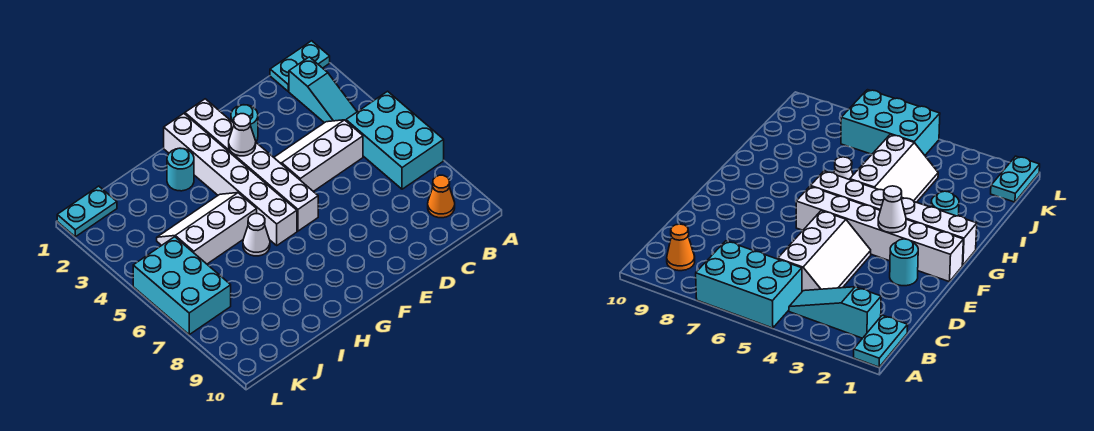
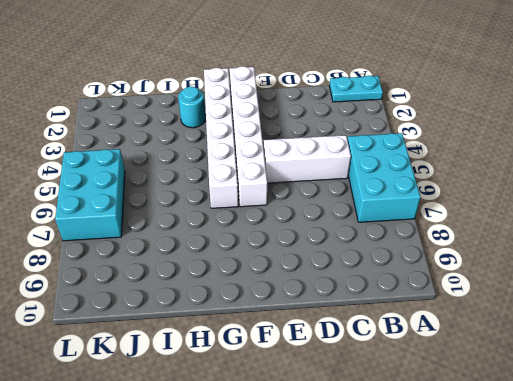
none -> cyan 1x3 slope [289,57,357,123]
none -> orange 1x1 cone [428,175,455,218]
none -> cyan 1x1 round brick [231,105,258,141]

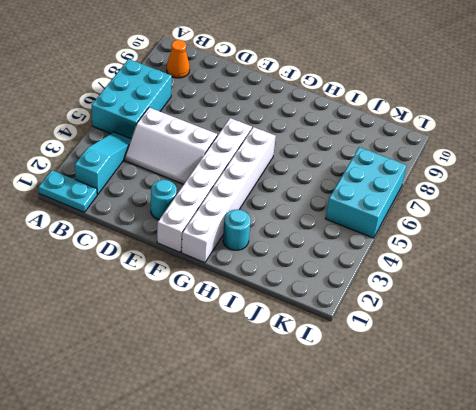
none -> white 2x3 slope [157,193,257,264]
none -> white 1x1 cone [243,214,270,256]
none -> cyan 1x2 plate [57,186,117,237]

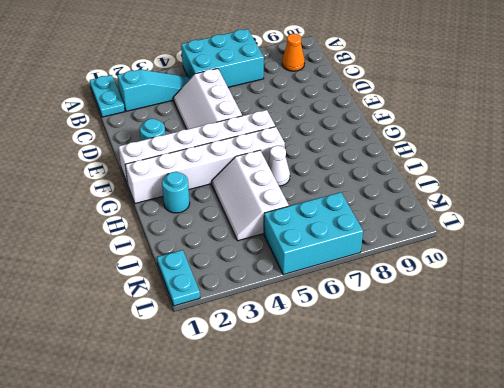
none -> white 1x1 cone [229,114,256,156]

